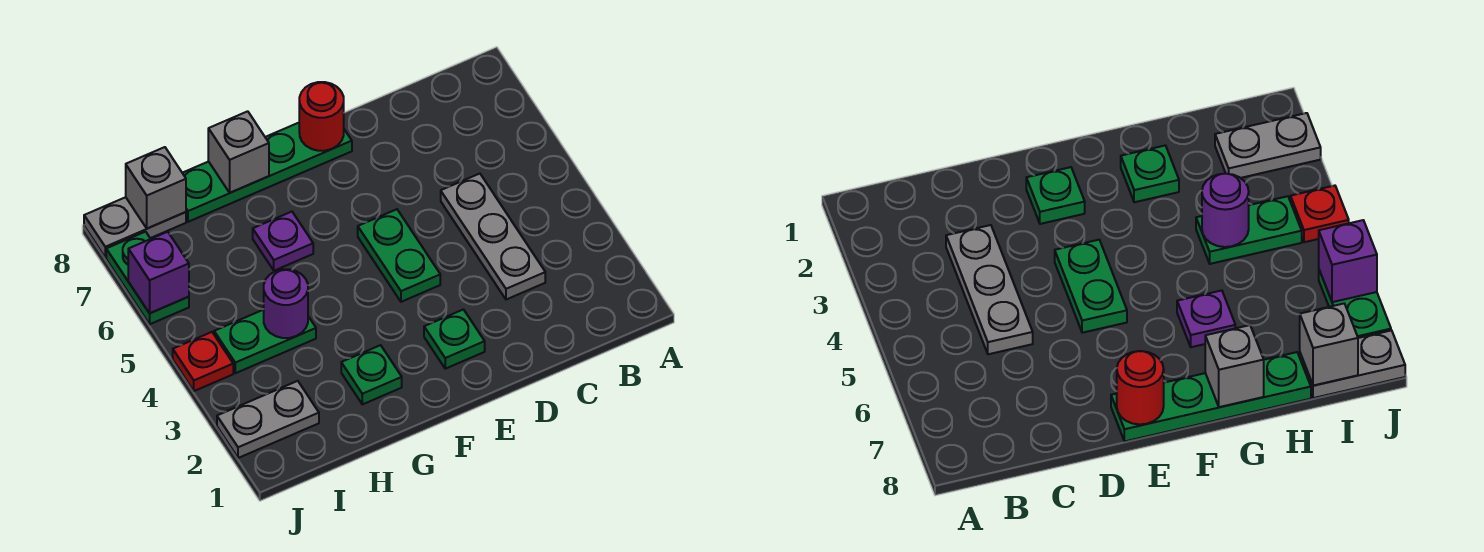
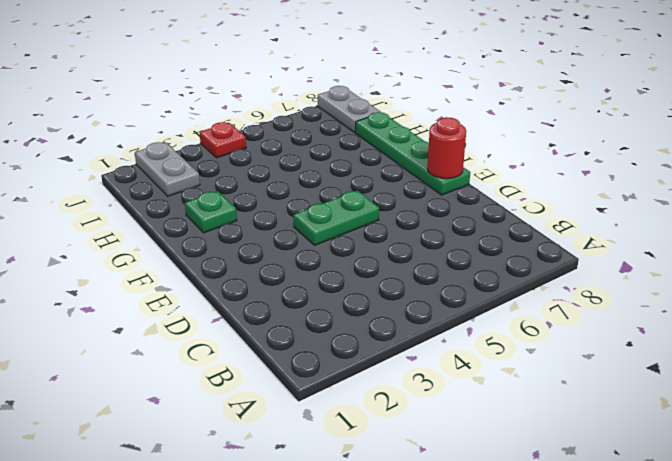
none -> grey 1x3 plate [441,174,545,300]
none -> green 1x1 plate [424,310,485,369]
none -> purple 1x1 plate [253,212,313,271]

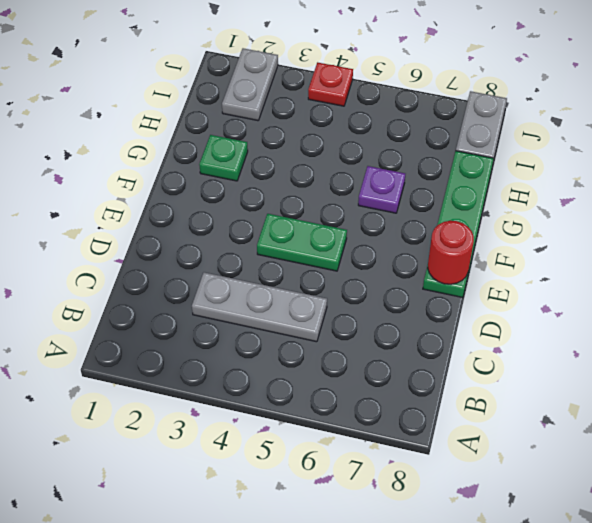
none -> green 1x1 plate [424,310,485,369]
none -> green 1x2 plate [214,310,316,373]
none -> green 1x2 plate [106,232,189,324]

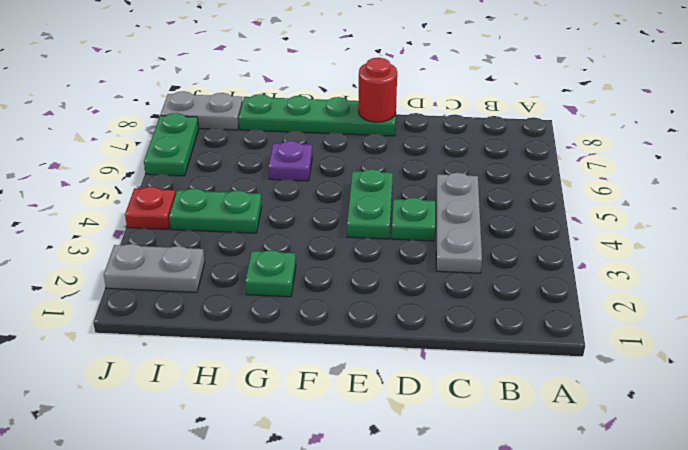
green 1x1 plate [392,198,435,241] -> green 1x1 plate moved to [424,310,485,369]
none -> grey 1x1 brick [208,111,269,193]
none -> purple 1x1 round brick [264,269,308,338]
none -> grey 1x1 brick [126,147,186,229]

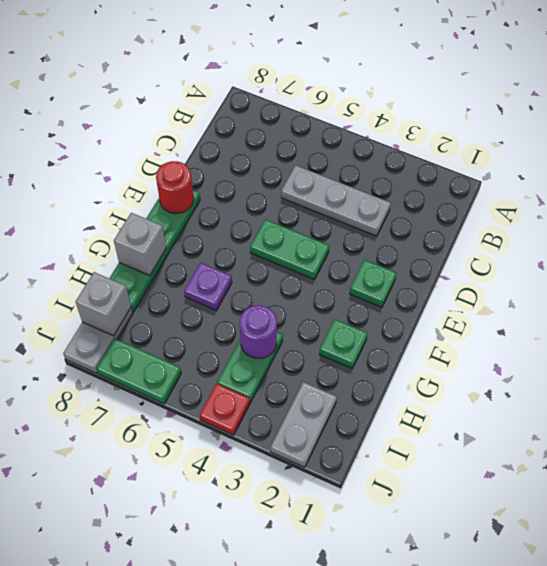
none -> purple 1x1 brick [128,232,189,313]

